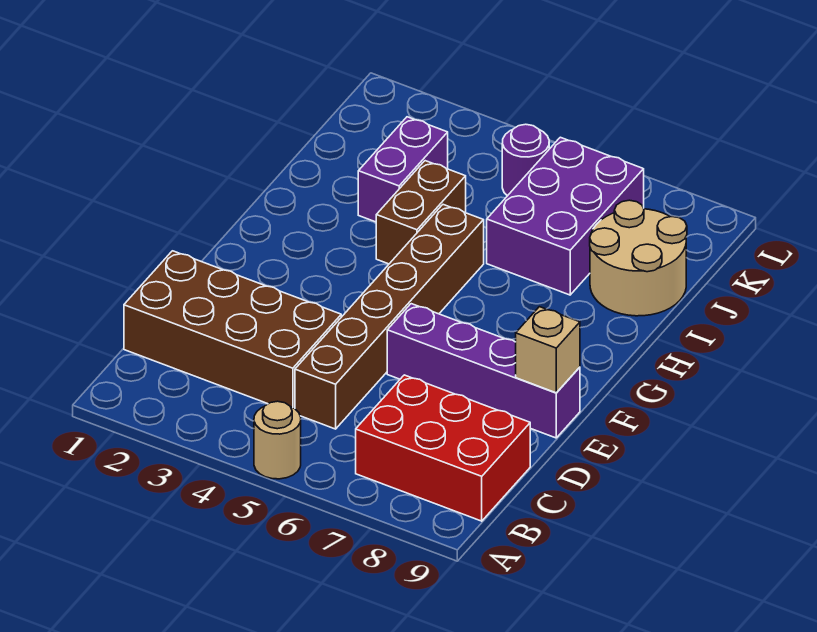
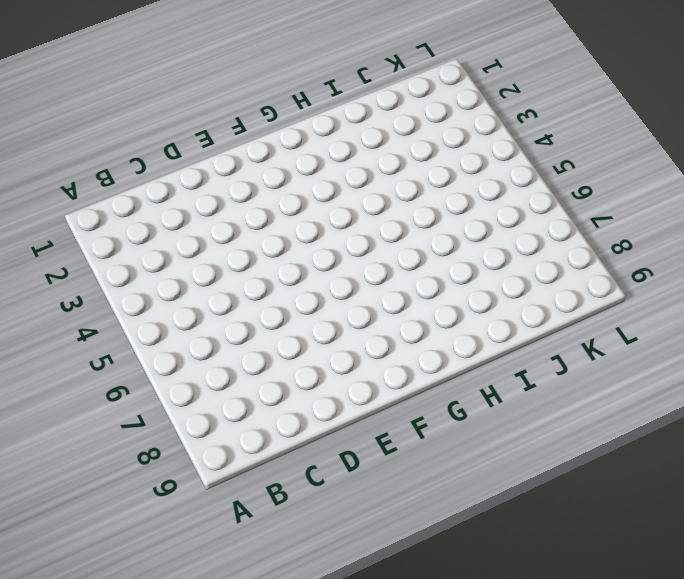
none -> tan 1x1 round brick [254,401,301,479]
none -> red 2x3 brick [356,375,530,521]

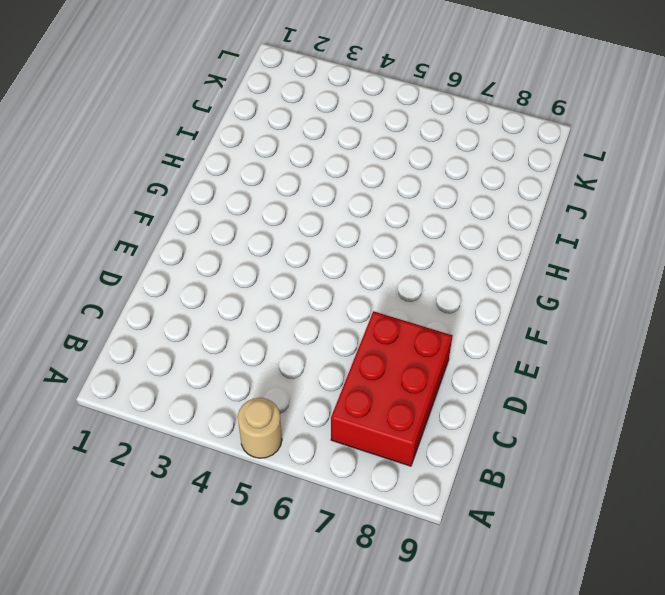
red 2x3 brick [331,311,452,466] -> red 2x3 brick turned to [356,375,530,521]
none -> brown 2x4 brick [124,251,341,409]
none -> brown 1x6 brick [295,205,484,429]

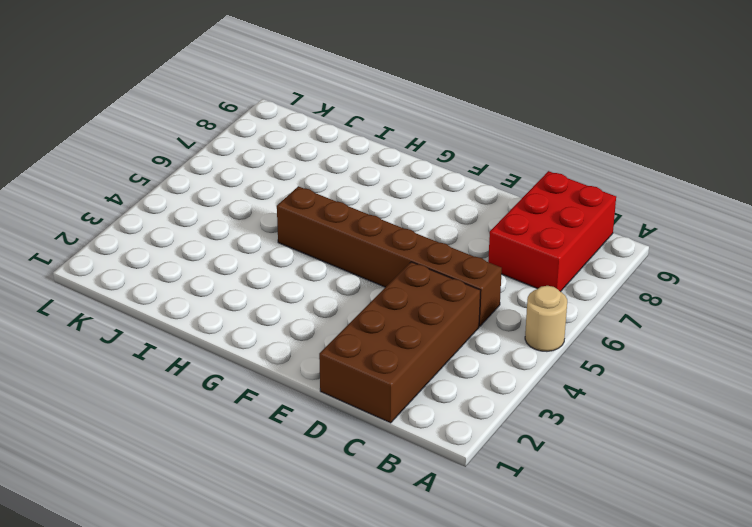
none -> purple 1x4 brick [387,304,580,438]
none -> brown 1x2 brick [376,161,466,264]

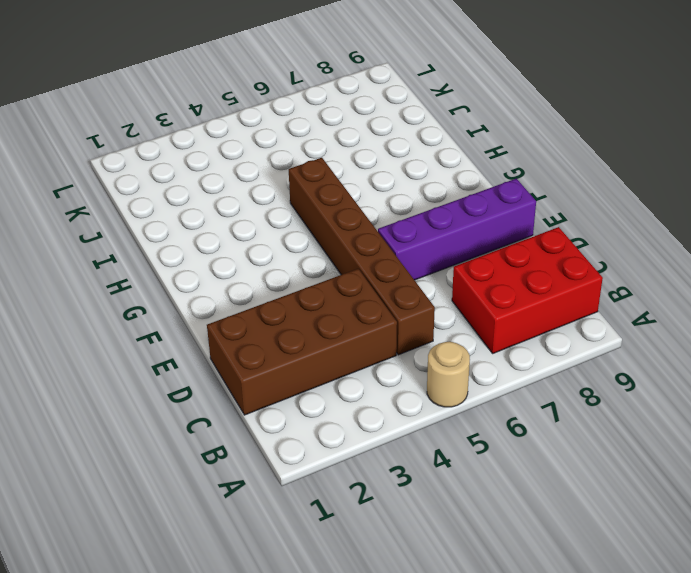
none -> brown 1x2 brick [376,161,466,264]
none -> purple 1x2 brick [358,117,448,222]

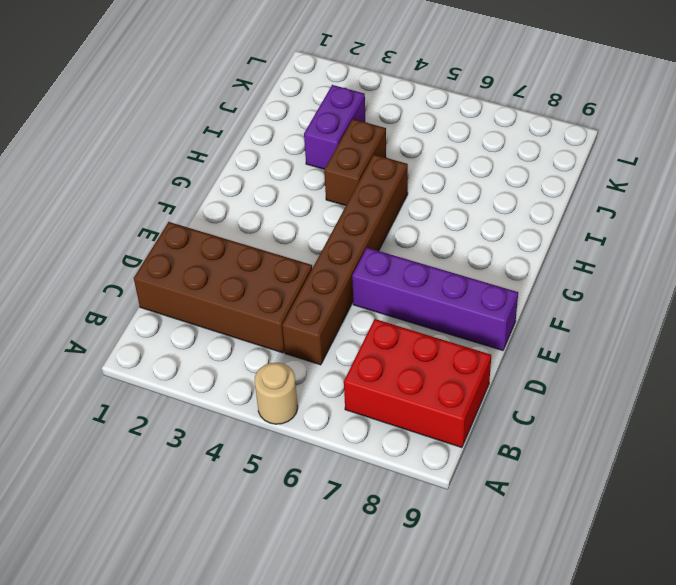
none -> purple 2x3 brick [487,137,644,295]
none -> tan 2x2 round brick [590,200,687,316]

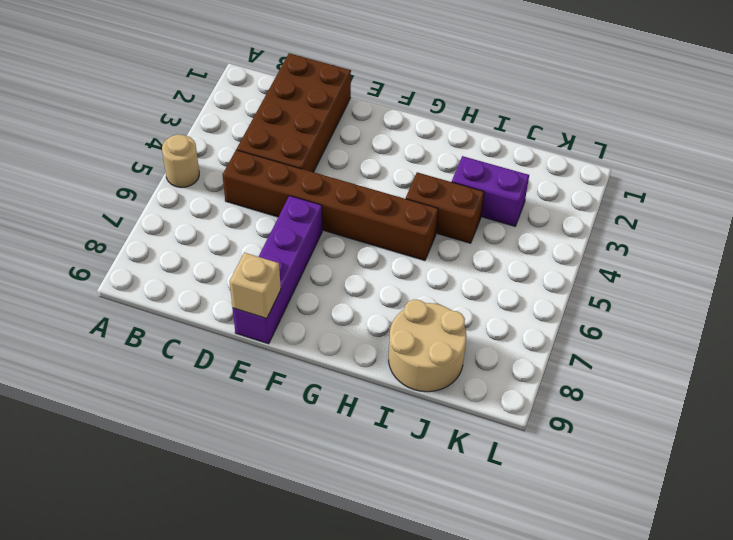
none -> red 2x3 brick [356,375,530,521]
none -> purple 2x3 brick [487,137,644,295]

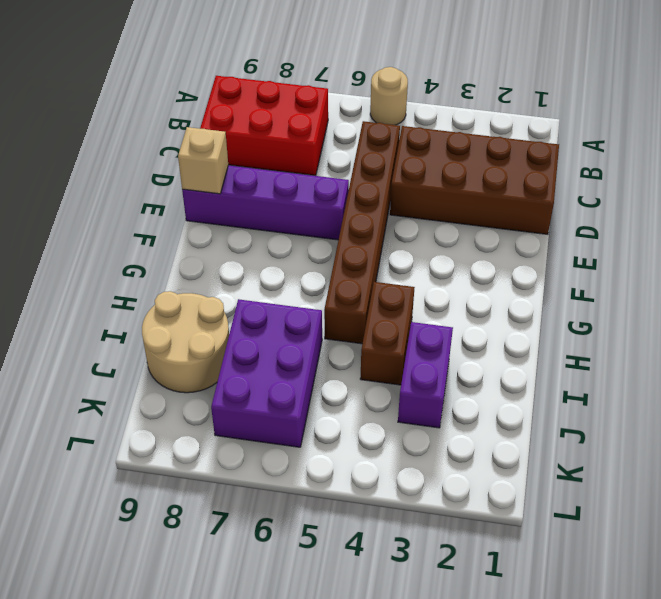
none -> purple 1x1 round brick [502,124,549,196]

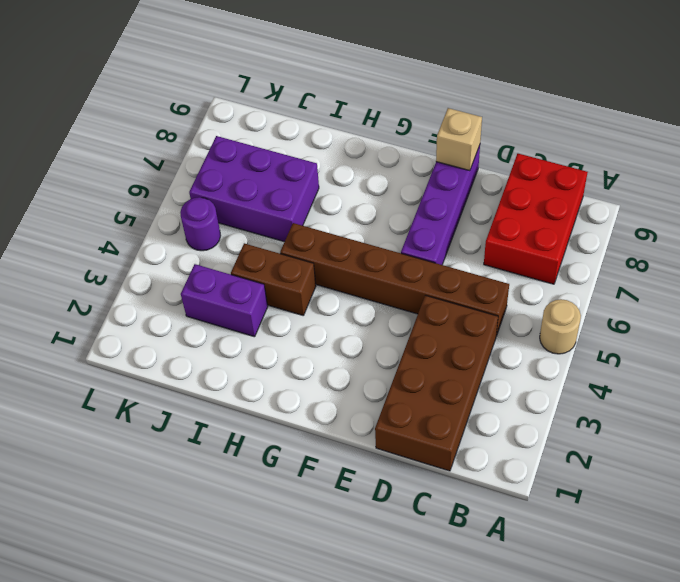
none -> tan 2x2 round brick [590,200,687,316]

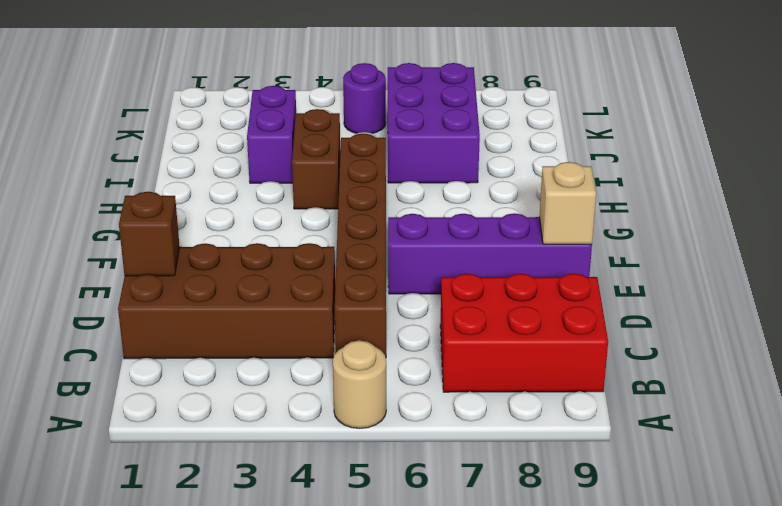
brown 1x1 brick [119,192,180,276] -> none
none -> tan 2x2 round brick [590,200,687,316]

